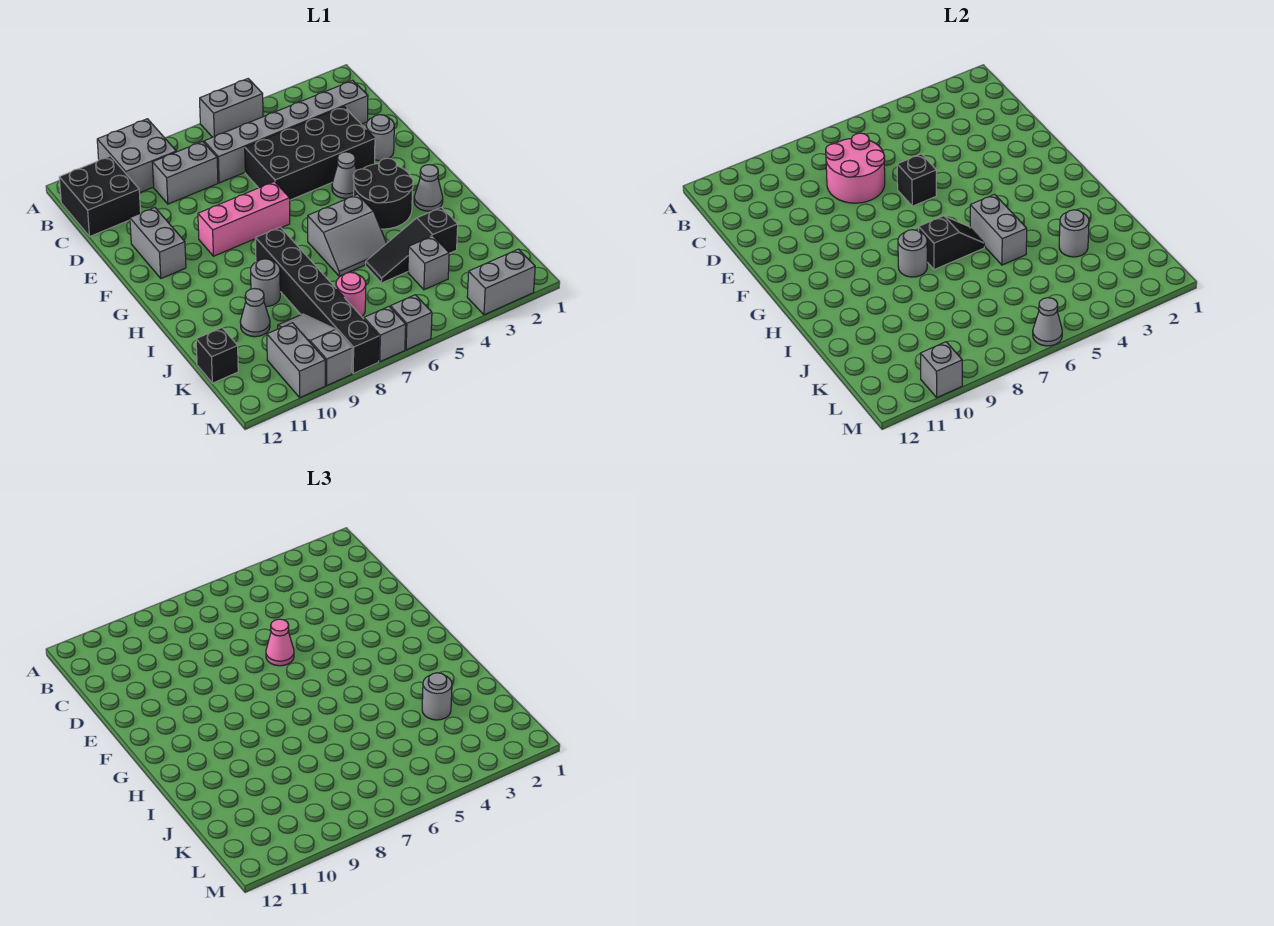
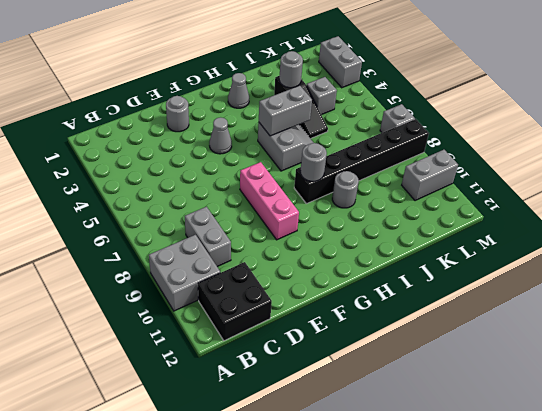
none -> grey 1x2 brick [200,79,263,137]
none -> grey 1x6 brick [204,80,368,183]
none -> black 2x4 brick [245,107,375,200]
none -> grey 1x2 brick [130,208,186,278]

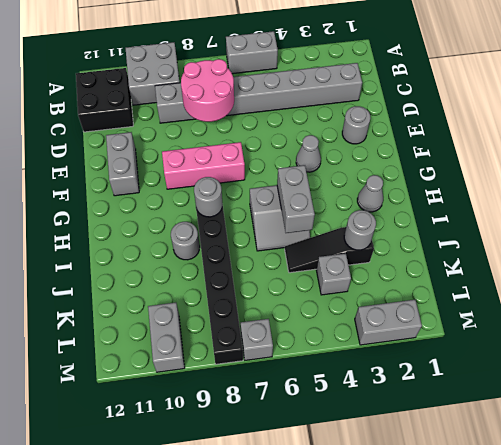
none -> black 2x4 brick [245,107,375,200]
none -> black 2x2 round brick [353,158,413,229]
none -> grey 1x1 cone [240,289,270,337]
none -> pink 1x1 round brick [336,272,366,317]

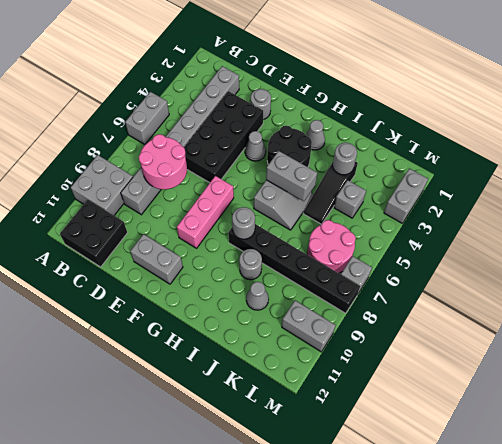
pink 2x2 round brick [307,220,356,273] -> pink 1x1 round brick [336,272,366,317]
none -> grey 1x3 slope [278,314,352,385]
none -> black 1x1 brick [196,328,238,383]
none -> grey 1x1 brick [390,295,432,350]
none -> black 1x1 brick [897,154,936,206]

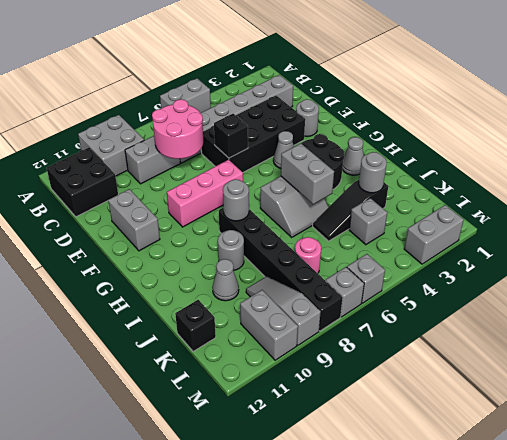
none -> black 1x2 slope [919,216,984,270]
none -> grey 1x1 cone [1033,298,1062,346]
none -> grey 1x1 brick [920,342,962,398]
none -> pink 1x1 cone [266,619,294,666]

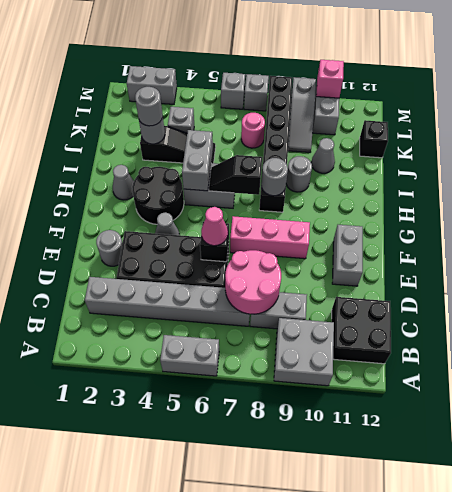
pink 1x1 brick [316,60,344,98] -> grey 1x1 brick [920,342,962,398]
none -> grey 1x1 cone [1033,298,1062,346]

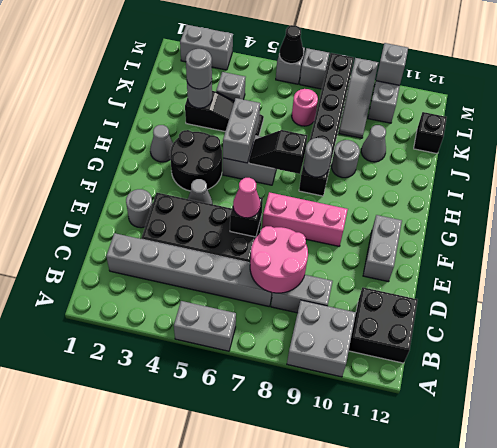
black 1x1 cone [279,25,303,64] -> grey 1x1 cone [1033,298,1062,346]

